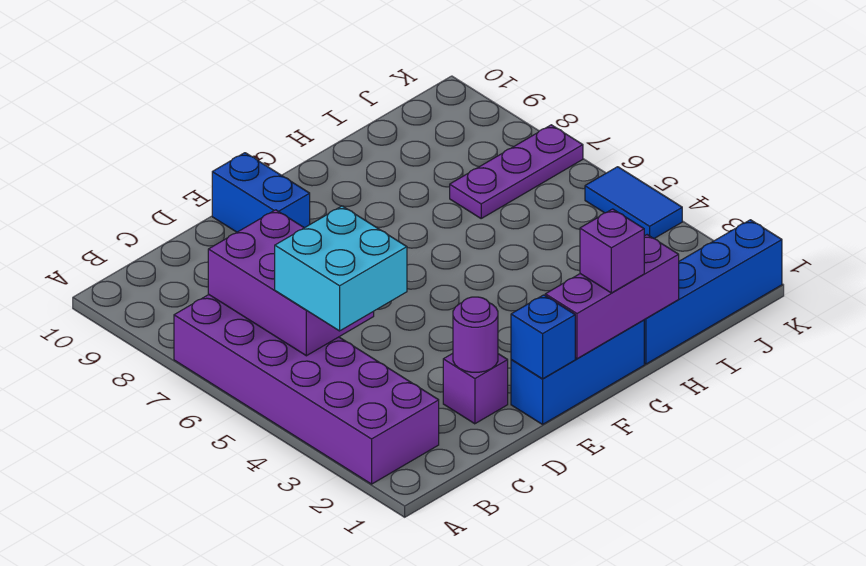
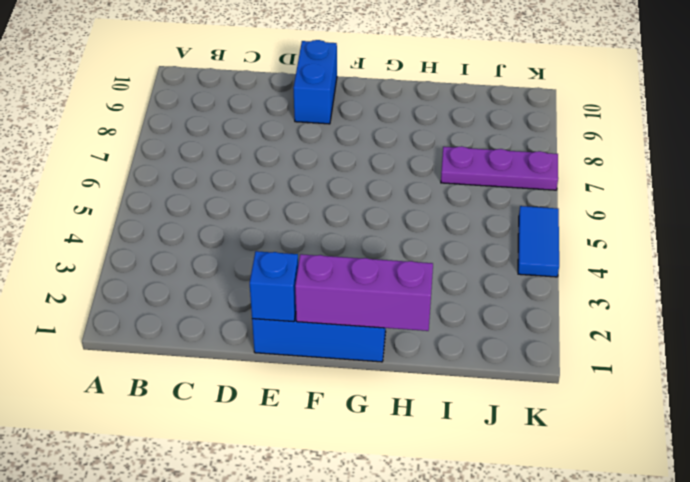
none -> purple 2x6 brick [174,294,439,484]
none -> purple 1x1 brick [443,353,508,424]
none -> blue 1x4 brick [644,220,782,364]

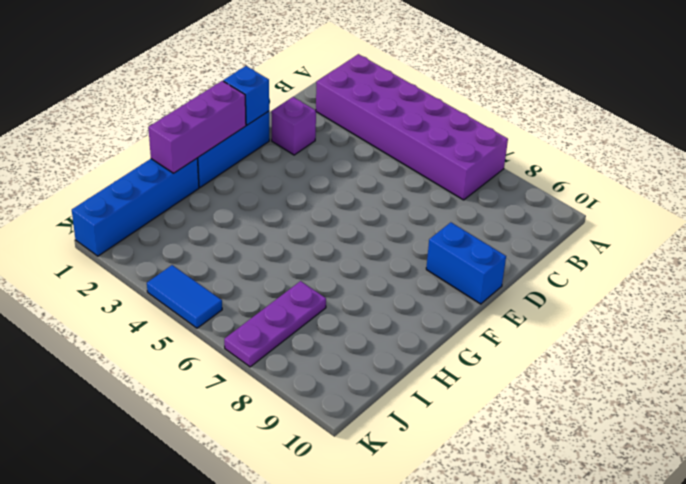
none -> purple 2x3 brick [208,210,374,356]
none -> purple 1x1 round brick [453,297,498,372]
none -> cyan 2x2 brick [275,206,407,331]

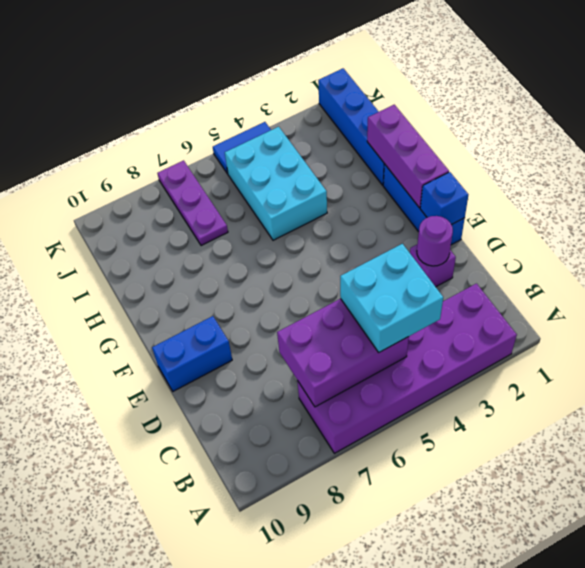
cyan 2x3 brick [225,127,327,240] -> none
none -> purple 1x1 brick [580,209,644,293]

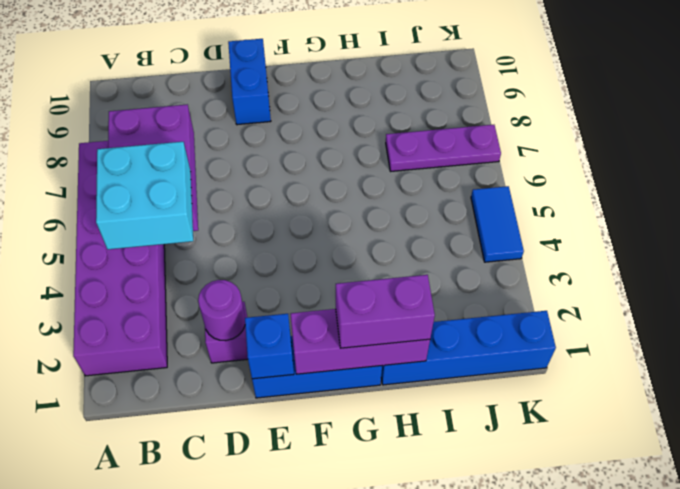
purple 1x2 brick [336,275,435,348] -> purple 1x1 brick [580,209,644,293]

